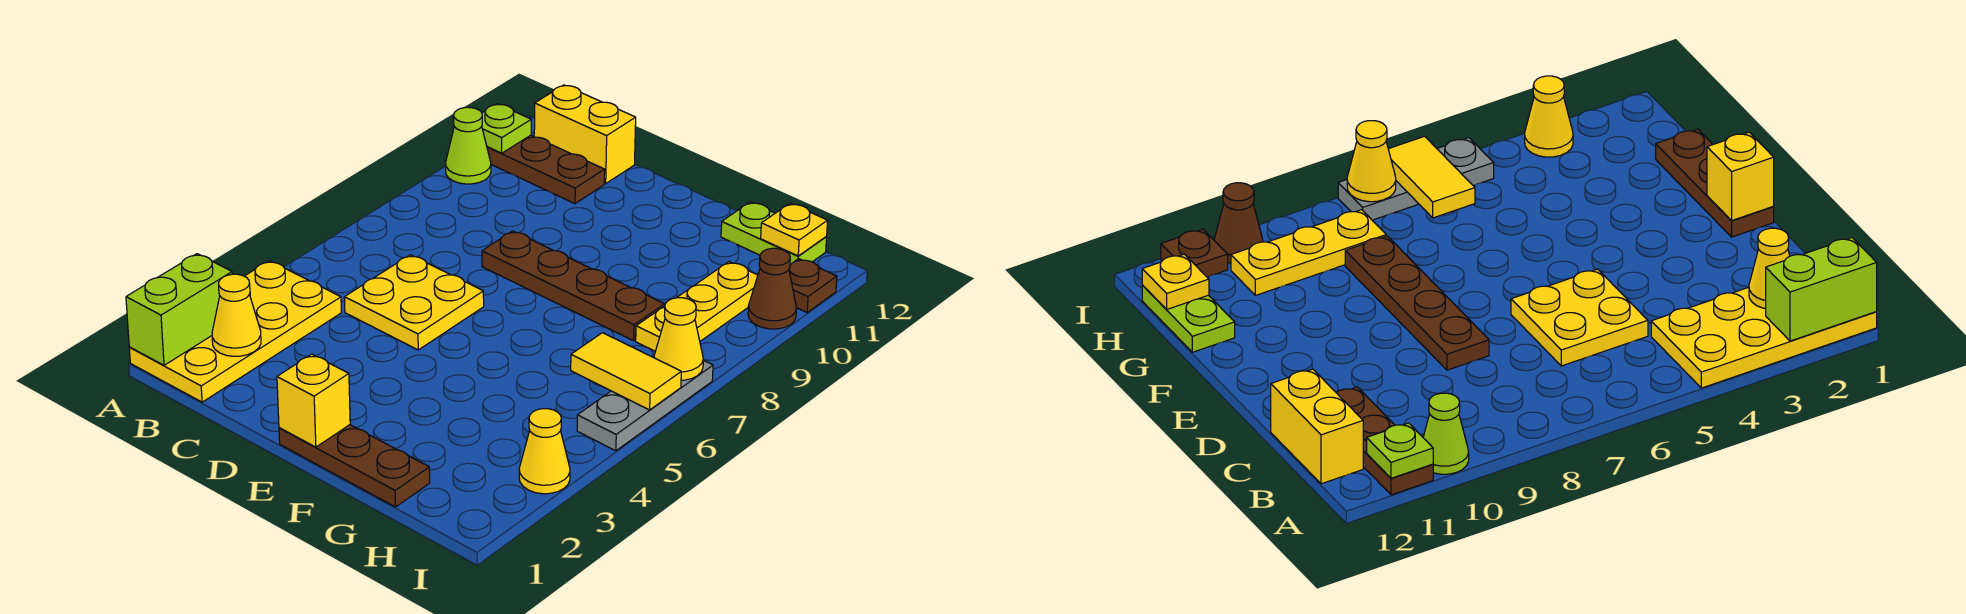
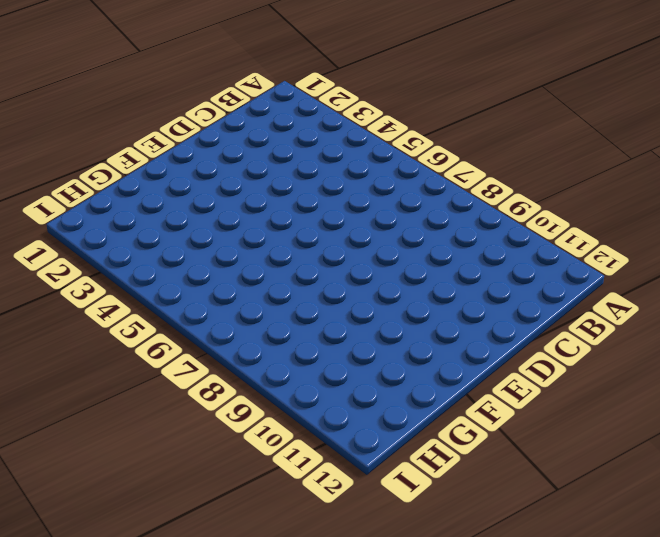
none -> yellow 2x4 plate [129,261,341,402]
none -> lime 1x1 cone [446,107,491,184]
none -> brown 1x3 plate [487,135,605,204]

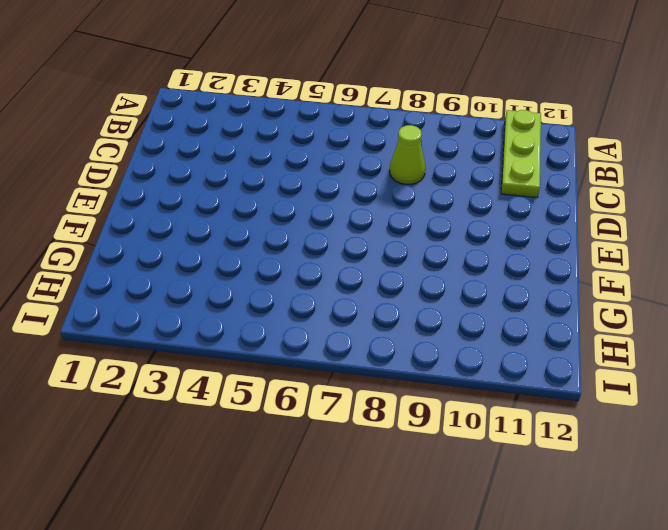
lime 1x3 plate [501,110,541,198] -> brown 1x3 plate [487,135,605,204]
lime 1x1 cone [390,125,425,184] -> lime 1x1 cone moved to [446,107,491,184]
none -> yellow 2x4 plate [129,261,341,402]
none -> yellow 1x2 brick [534,85,636,184]
none -> yellow 2x2 plate [344,255,484,350]

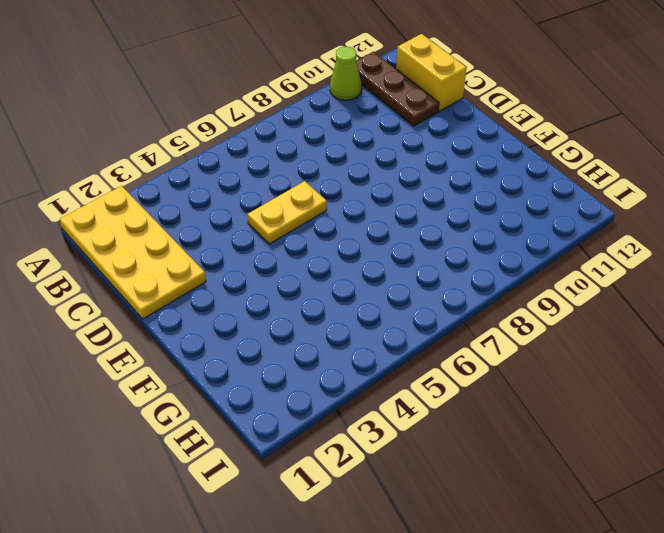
yellow 2x4 plate [60,186,206,319] -> yellow 2x4 plate turned to [129,261,341,402]
yellow 1x2 plate [247,181,327,244] -> yellow 2x2 plate [344,255,484,350]
none -> brown 1x4 plate [482,231,665,341]
none -> brown 1x3 plate [279,425,430,507]
none -> lime 1x2 plate [721,202,827,264]

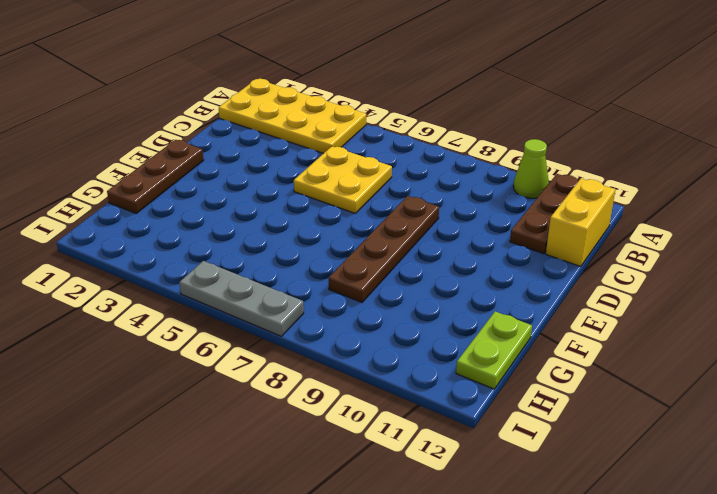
none -> yellow 1x3 plate [636,262,758,351]
none -> yellow 1x1 cone [519,409,570,494]
none -> brown 1x1 cone [748,248,797,329]

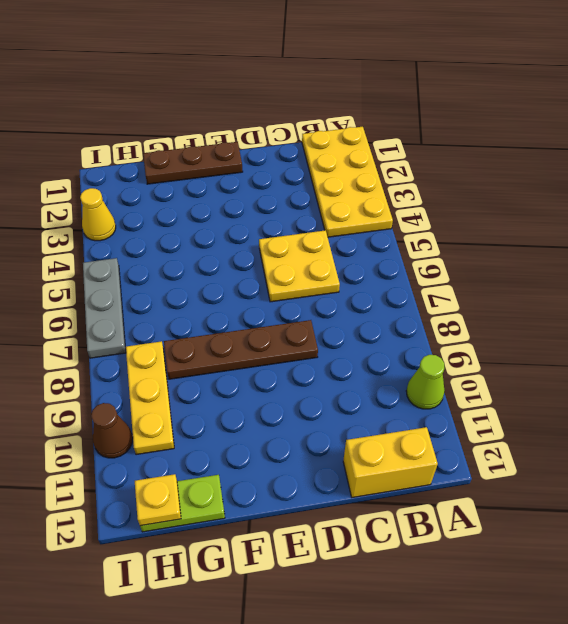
none -> brown 1x3 plate [487,135,605,204]
none -> brown 1x1 plate [789,259,837,312]
none -> lime 1x2 brick [126,254,232,365]

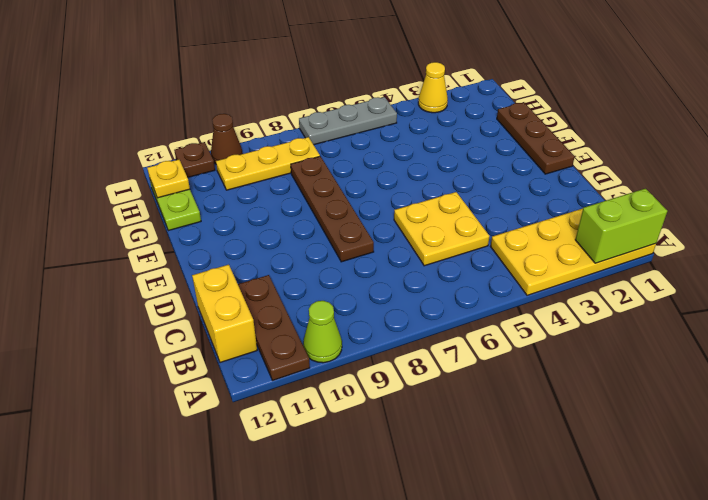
none -> lime 1x1 plate [482,104,531,153]
none -> yellow 1x1 cone [212,274,261,356]
none -> yellow 1x1 brick [277,354,350,447]

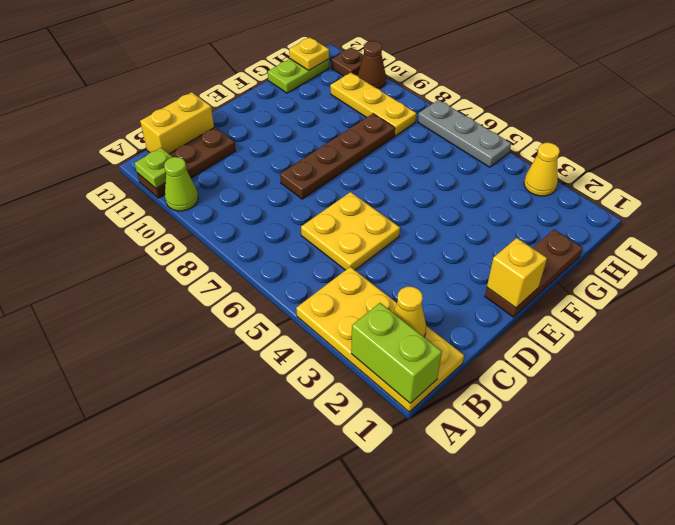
none -> yellow 1x2 tile [571,333,681,410]
none -> yellow 1x1 cone [654,298,703,380]

